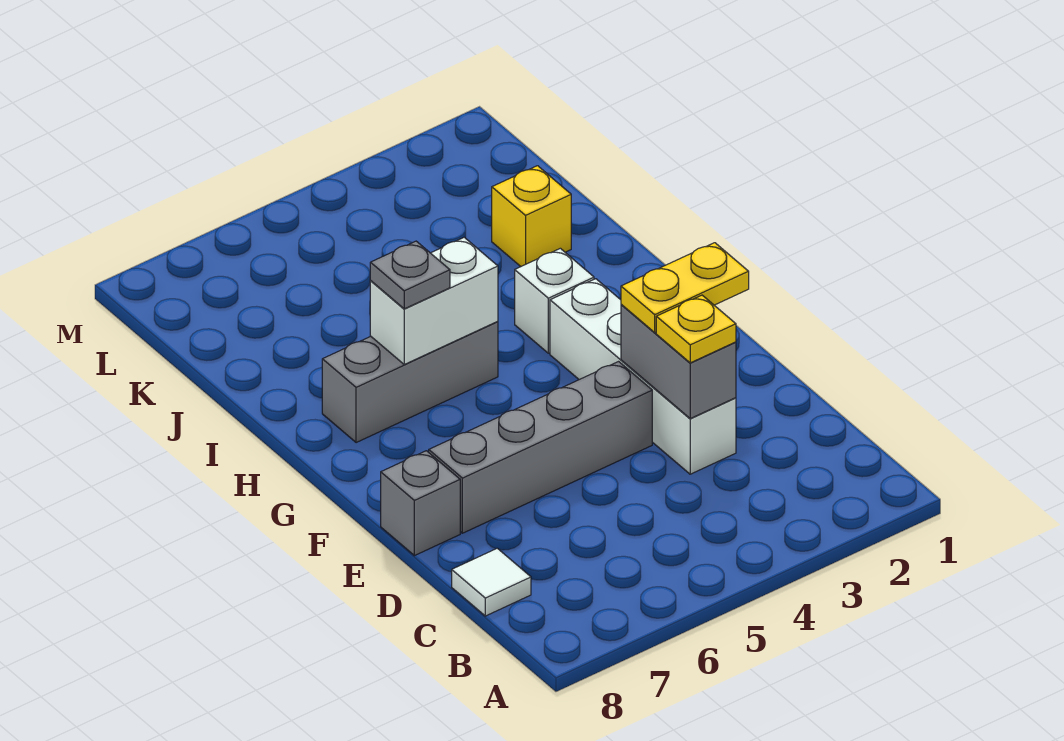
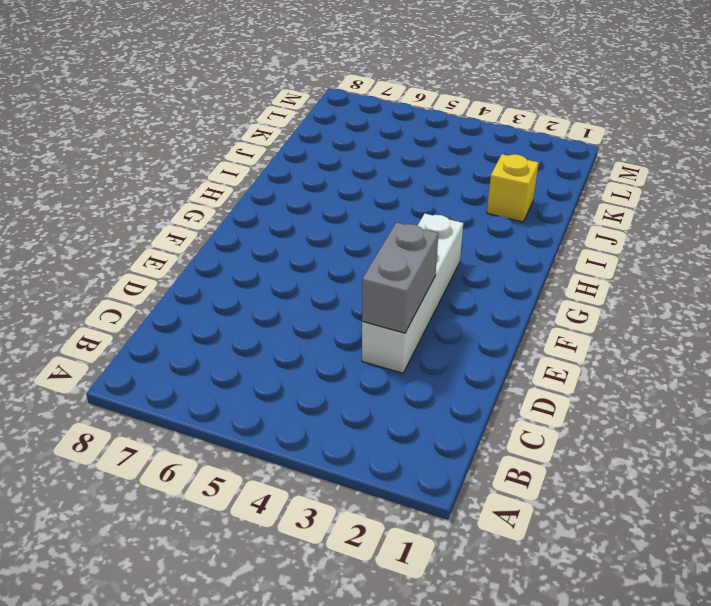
none -> white 1x1 tile [452,548,531,616]
none -> grey 1x4 brick [429,362,652,533]
none -> grey 1x1 brick [381,451,460,556]

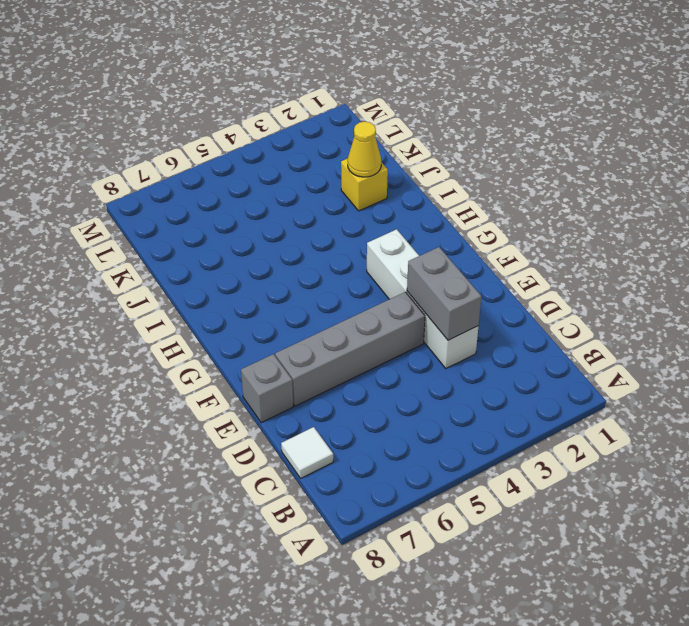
yellow 1x1 cone [348,122,381,177] -> none
none -> white 1x1 brick [515,248,594,353]
none -> grey 1x3 brick [322,322,498,443]
none -> white 1x2 brick [370,237,498,364]

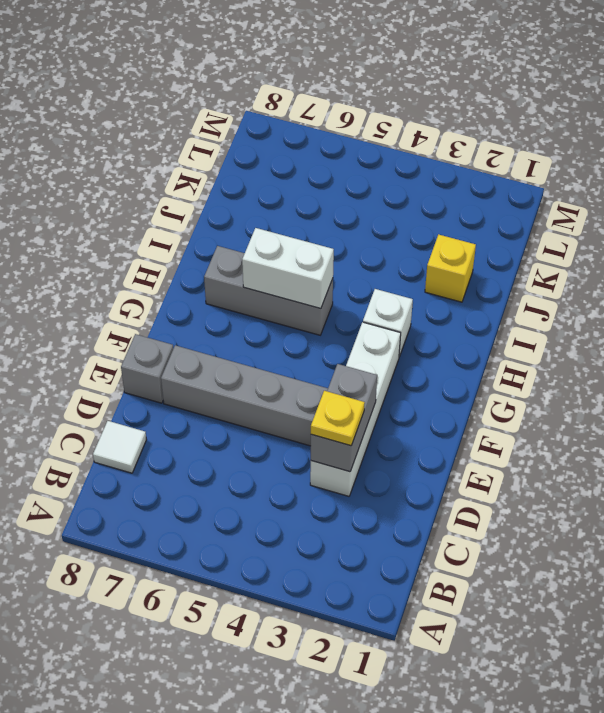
none -> yellow 1x2 plate [621,243,749,332]
none -> grey 1x1 plate [370,241,450,309]

